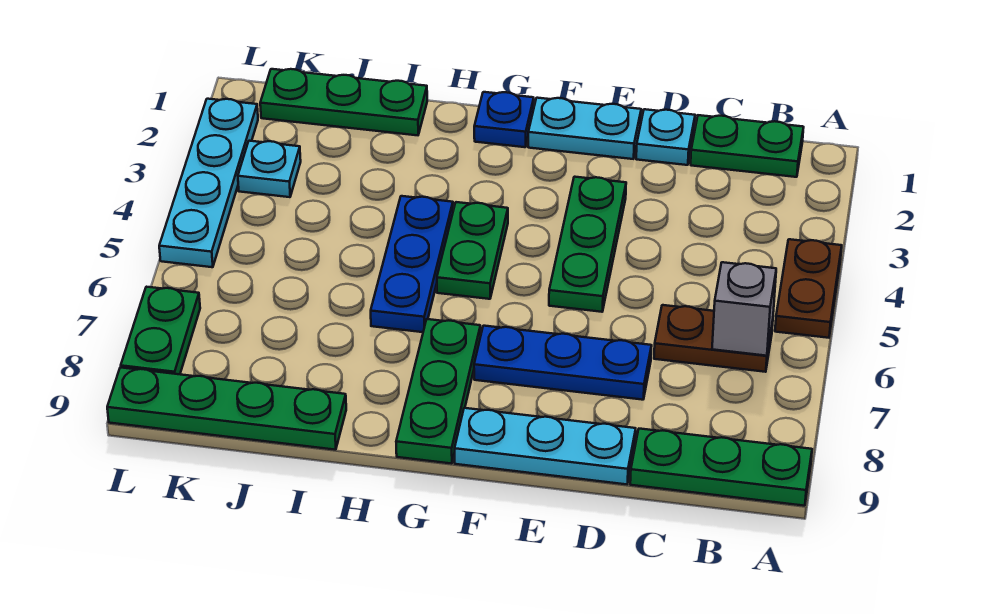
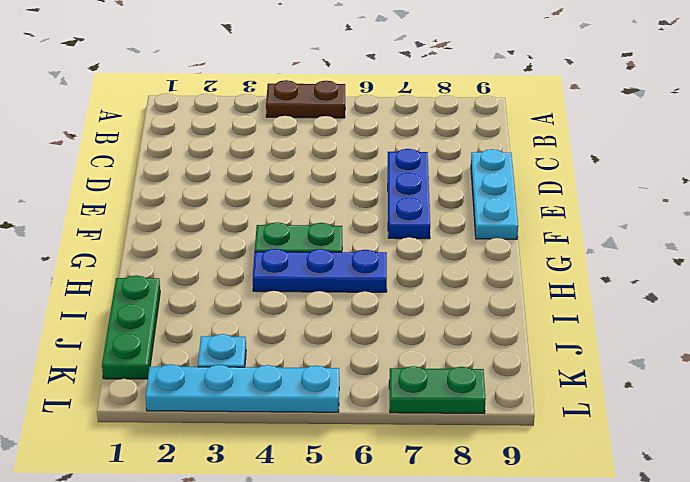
none -> green 1x3 plate [630,429,812,506]
none -> green 1x2 plate [691,115,804,177]
none -> brown 1x2 plate [654,305,773,372]

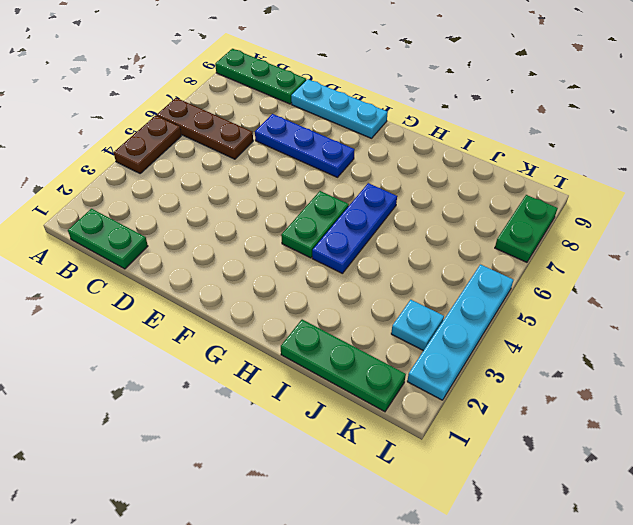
brown 1x3 plate [157,98,253,159] -> brown 1x2 plate [654,305,773,372]
none -> cyan 1x1 plate [636,109,695,165]
none -> cyan 1x2 plate [528,98,641,159]
none -> green 1x3 plate [549,177,626,312]

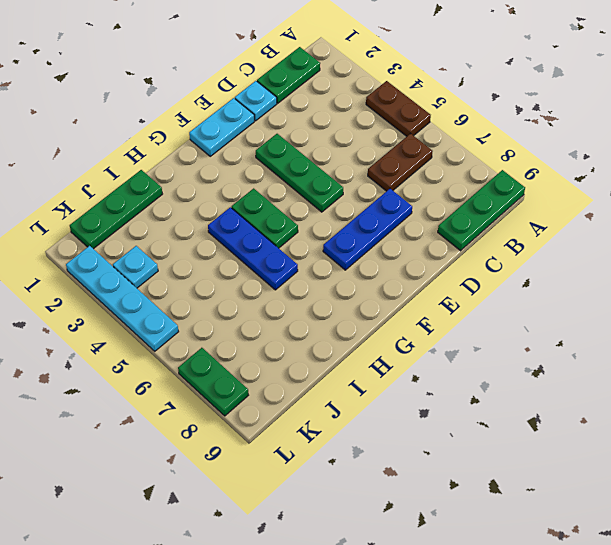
none -> cyan 1x3 plate [455,408,636,484]
none -> blue 1x1 plate [474,92,534,147]
none -> green 1x3 plate [396,319,481,464]

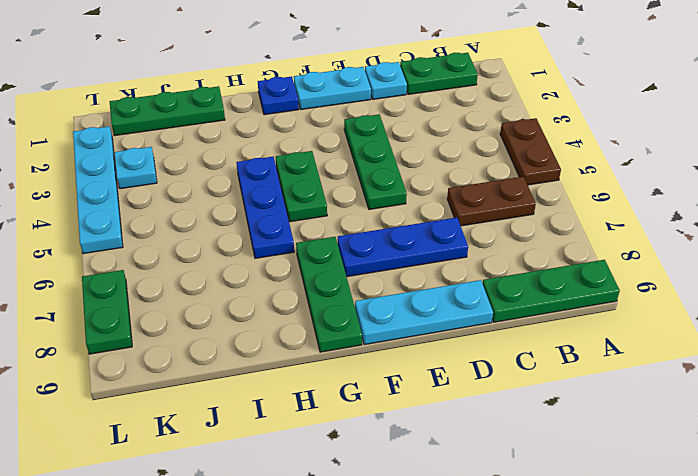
none -> green 1x4 plate [107,367,346,450]
none -> grey 1x1 brick [712,262,776,356]

